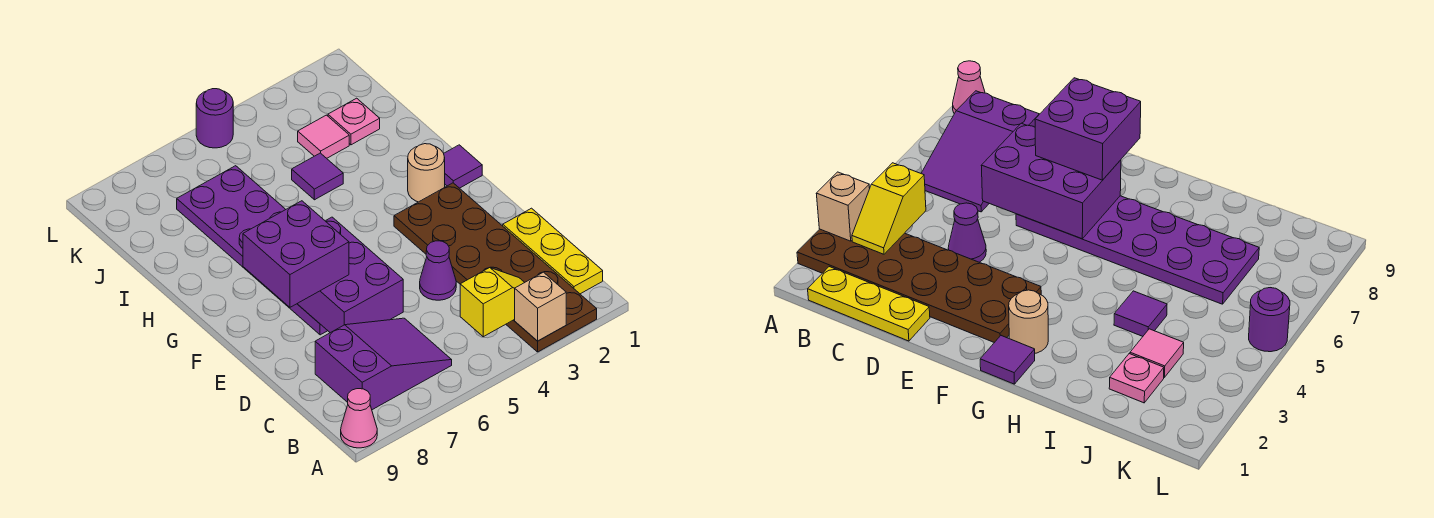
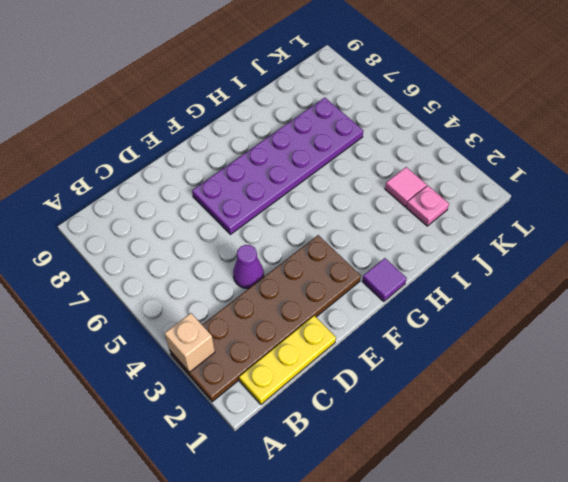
none -> pink 1x1 cone [341,389,377,448]
none -> purple 2x3 slope [315,318,452,410]
none -> tan 1x1 round brick [408,144,445,202]

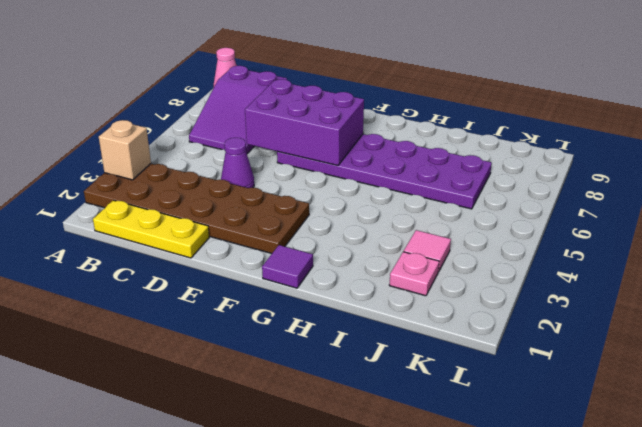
none -> tan 1x1 round brick [408,144,445,202]
none -> purple 1x1 tile [292,153,343,200]
none -> purple 1x1 round brick [196,89,233,148]

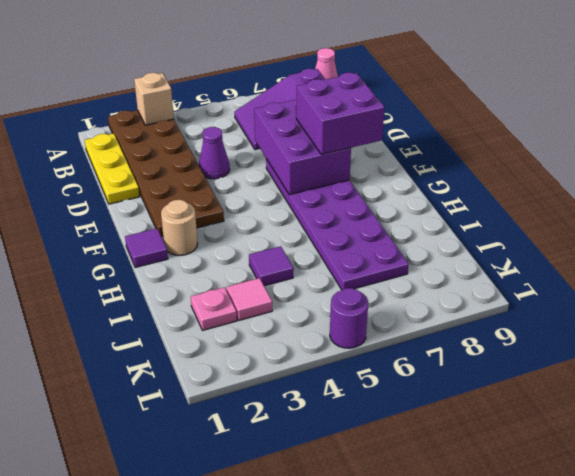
none -> yellow 1x2 slope [460,268,525,337]

